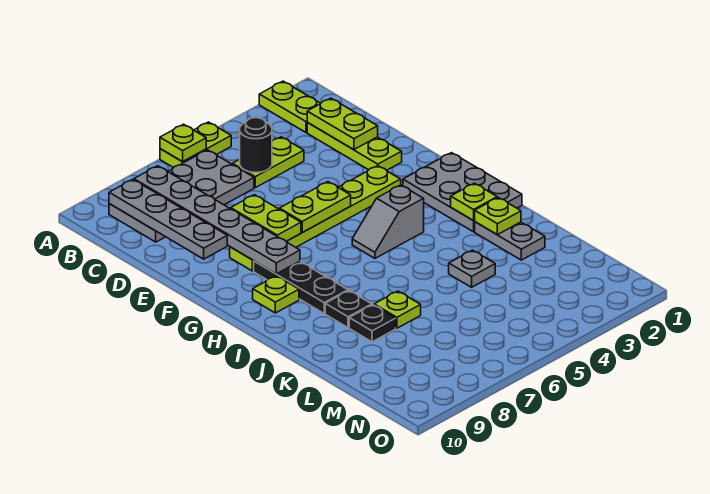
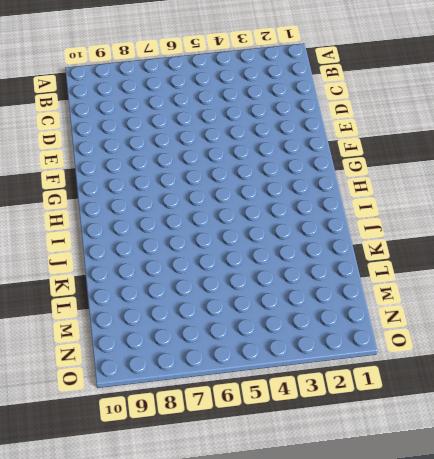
none -> lime 1x2 plate [259,81,321,133]
none -> lime 1x2 plate [160,122,231,168]
none -> grey 2x4 plate [109,150,254,242]

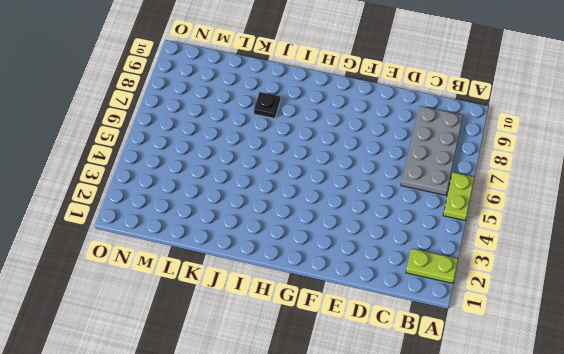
none -> lime 1x3 plate [307,123,402,170]
none -> lime 1x2 plate [233,137,304,188]
none -> lime 1x6 plate [230,166,401,271]

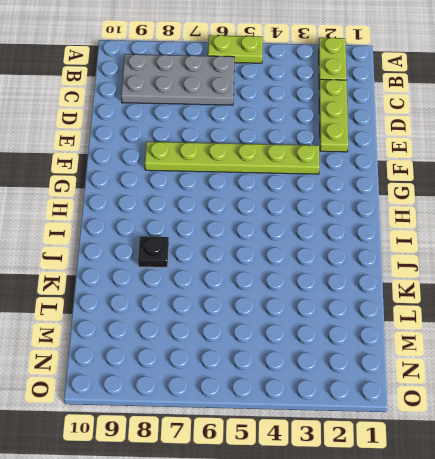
none -> lime 1x2 plate [233,137,304,188]
none -> grey 2x3 plate [403,153,522,232]
none -> black 1x3 plate [254,261,348,313]

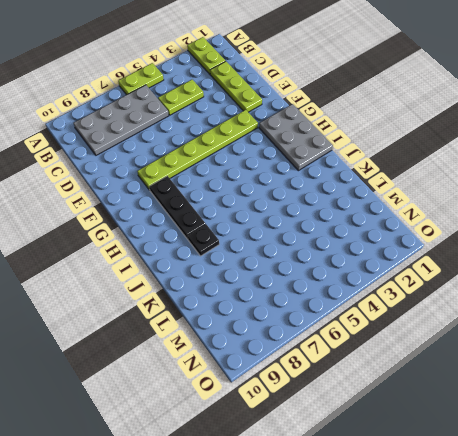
none -> grey 1x2 slope [352,185,424,258]
none -> lime 1x1 plate [253,276,299,313]
none -> grey 1x2 plate [475,222,545,260]

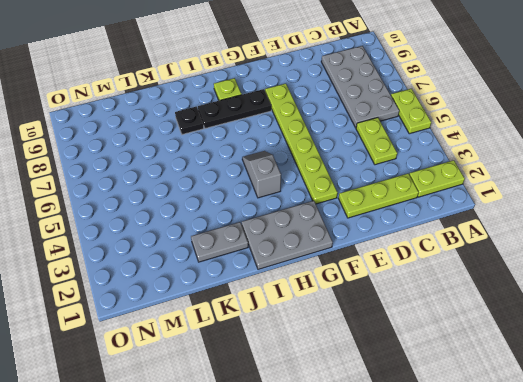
none -> grey 1x1 plate [449,250,495,287]
none -> lime 1x1 plate [374,291,421,328]
none -> black 1x1 plate [349,305,396,342]

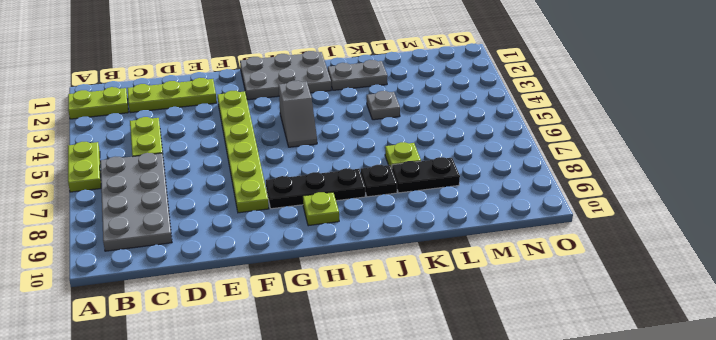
black 1x2 plate [392,157,460,193] -> black 1x1 plate [349,305,396,342]
none -> lime 1x1 plate [160,124,206,162]
none -> grey 1x6 plate [134,166,300,274]
none -> grey 1x4 plate [109,179,227,259]

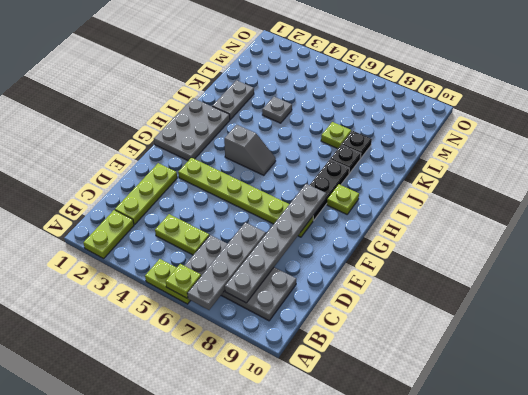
grey 1x4 plate [187,222,266,310] -> grey 1x4 plate moved to [109,179,227,259]
none -> lime 1x2 plate [307,98,378,150]
none -> black 1x1 round brick [240,118,272,172]
none -> lime 1x2 plate [231,195,301,241]

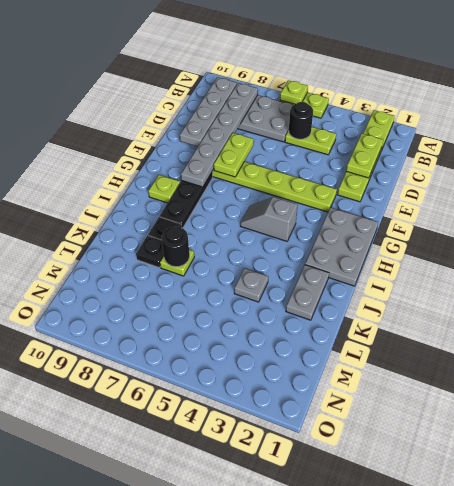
black 1x1 round brick [162,227,190,267] -> none
none -> lime 1x2 plate [279,182,351,232]
none -> lime 1x1 plate [451,183,497,221]
none -> lime 1x1 plate [475,197,521,235]

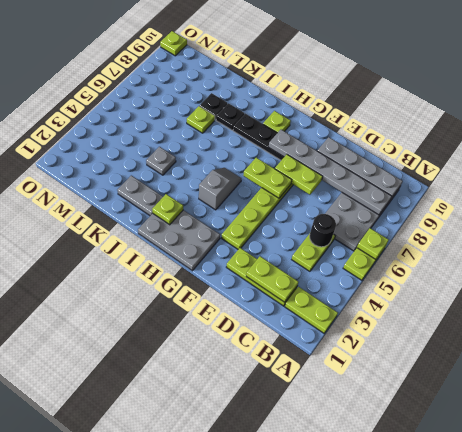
lime 1x2 plate [243,158,292,198] -> lime 1x2 plate turned to [279,182,351,232]
lime 1x1 plate [160,31,187,56] -> lime 1x1 plate moved to [475,197,521,235]

